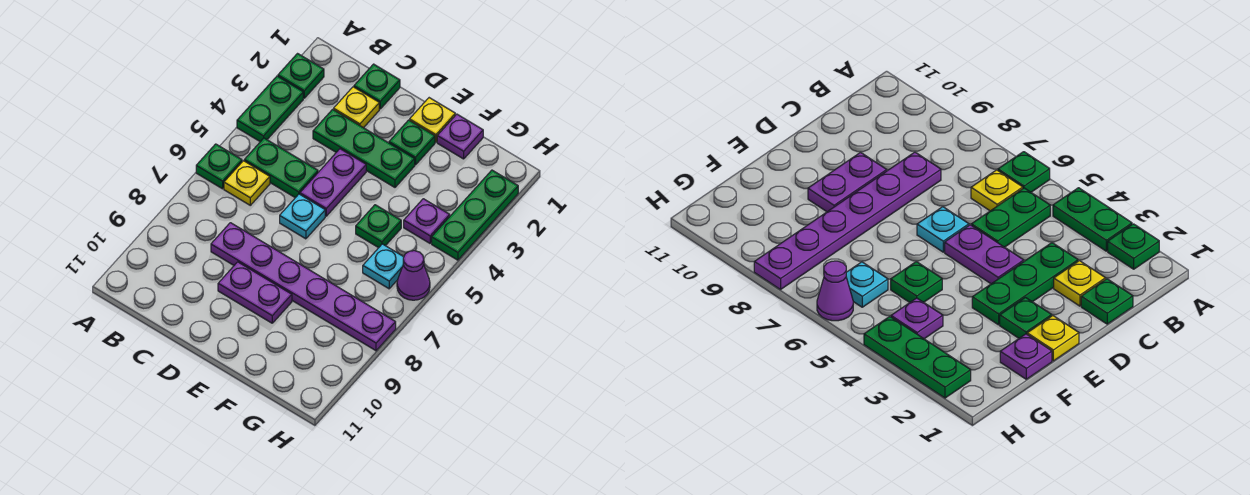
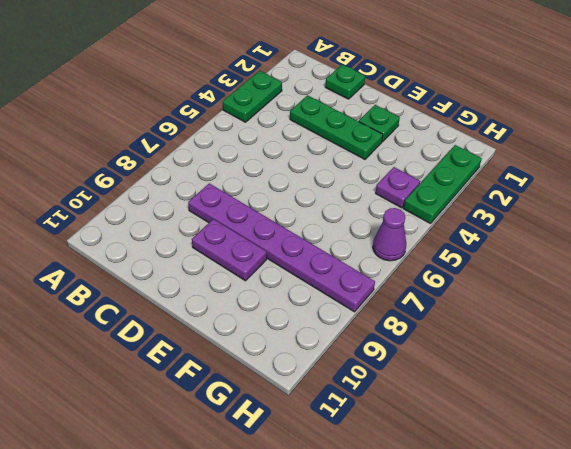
none -> green 1x1 plate [278,54,324,98]
none -> green 1x1 plate [196,144,242,189]
none -> green 1x2 plate [244,138,318,198]

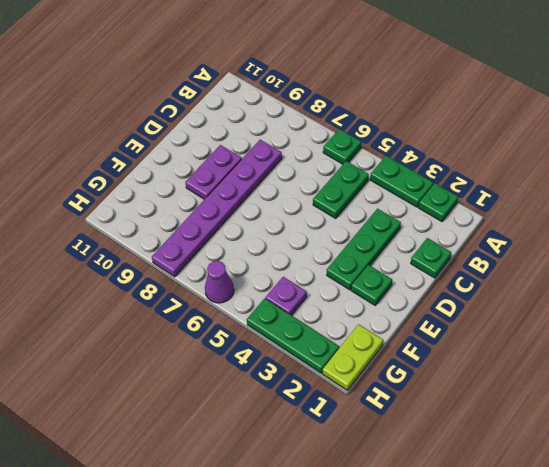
lime 1x2 plate [323,324,383,390] -> none
none -> yellow 1x1 plate [224,161,270,205]
none -> yellow 1x1 plate [334,87,379,128]
none -> purple 1x2 plate [300,149,366,216]

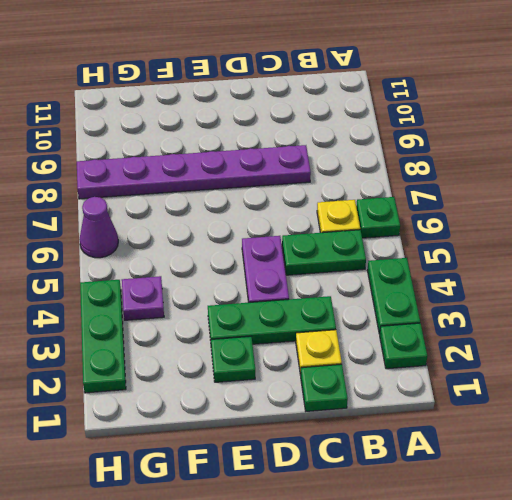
none -> cyan 1x1 plate [280,194,325,239]
none -> purple 1x2 plate [218,262,292,323]
none -> yellow 1x1 plate [410,98,455,142]

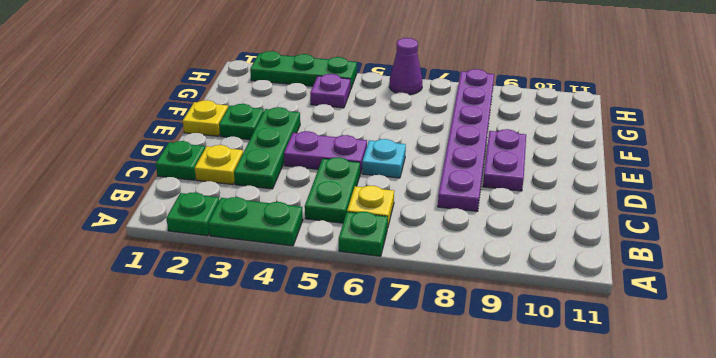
none -> purple 1x1 plate [437,114,483,159]
none -> green 1x1 plate [356,205,401,248]
none -> cyan 1x1 plate [363,244,404,289]

